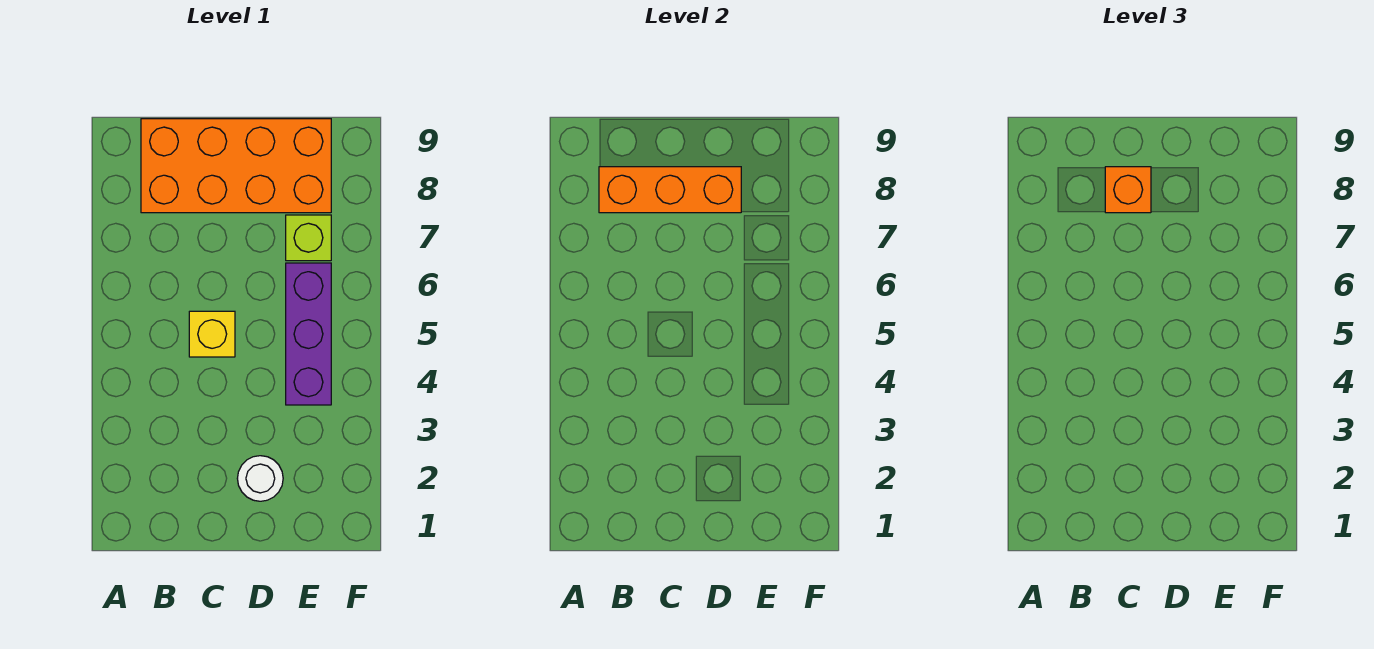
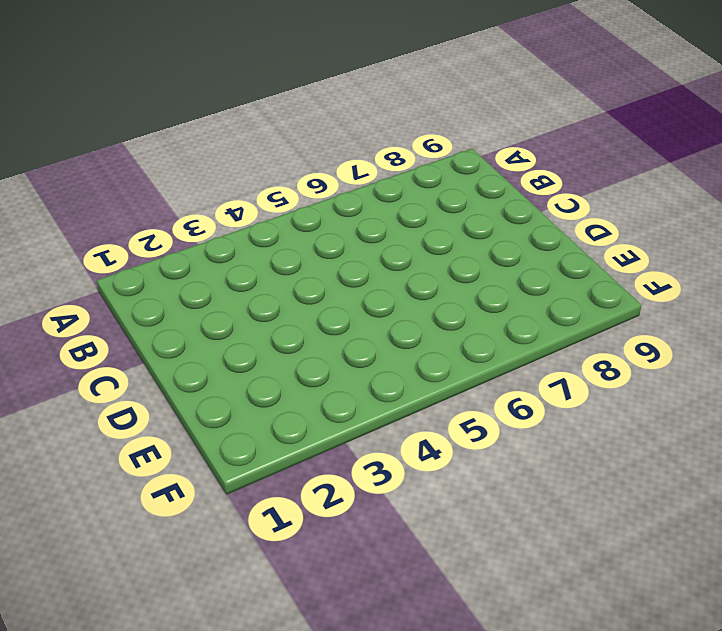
none -> orange 2x4 brick [141,119,331,213]
none -> yellow 1x1 brick [189,311,235,357]

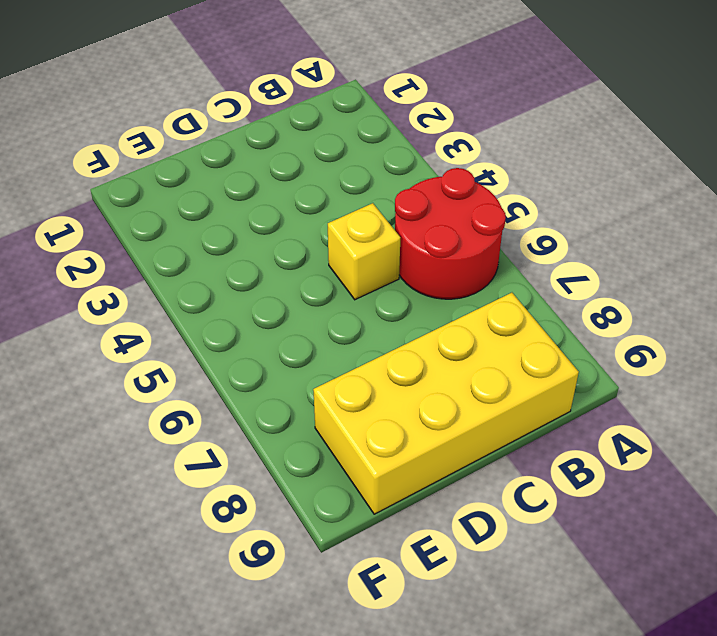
red 2x2 round brick [395,168,506,299] -> none
yellow 2x4 brick [313,293,579,514] -> orange 2x4 brick [141,119,331,213]
none -> white 1x1 round brick [237,456,283,501]
none -> purple 1x3 brick [286,263,331,405]

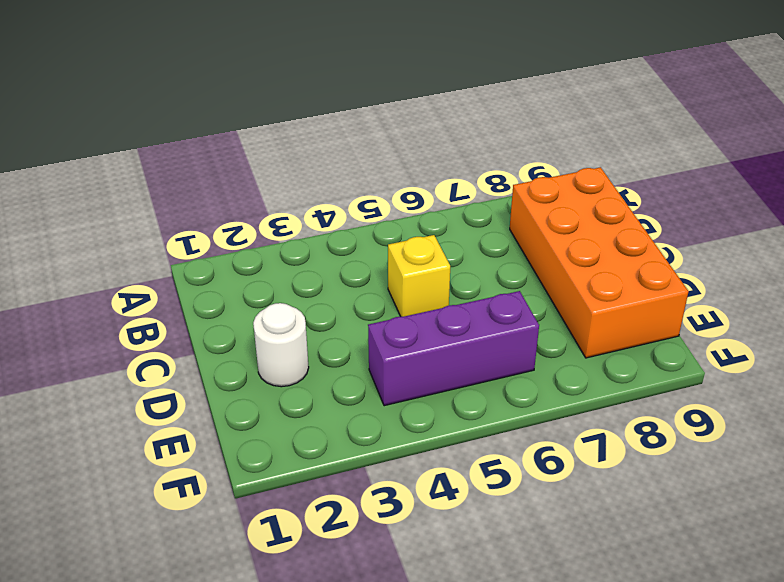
none -> lime 1x1 brick [286,215,331,261]
none -> orange 1x3 brick [599,167,741,213]

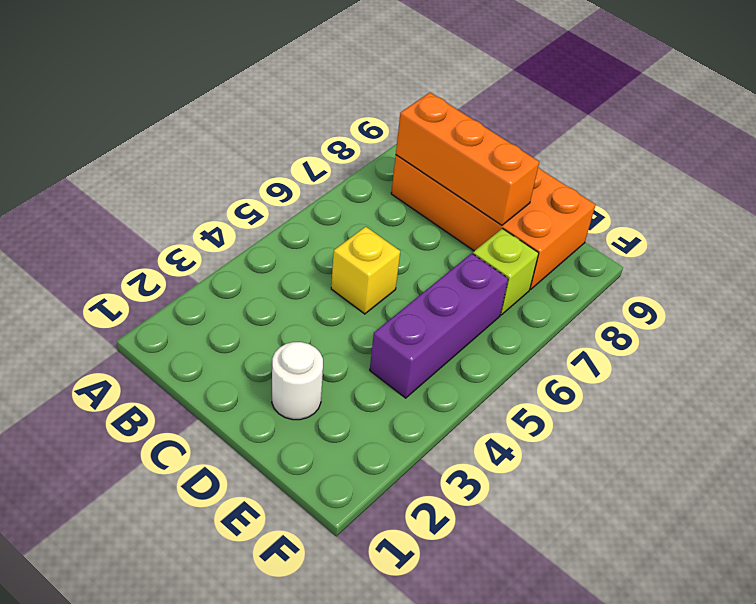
none -> orange 1x1 brick [1105,167,1151,213]

